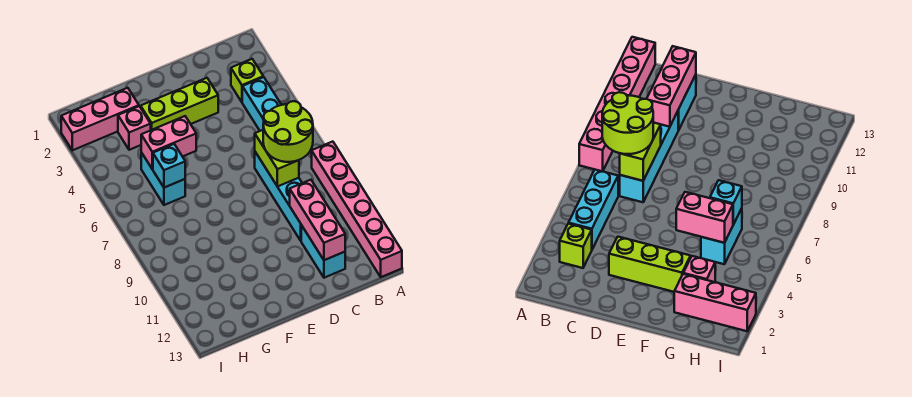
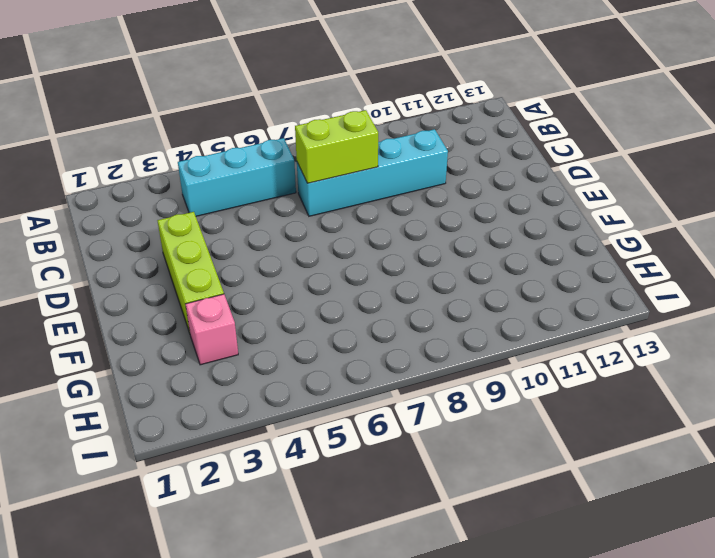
none -> pink 1x6 brick [312,142,402,277]
none -> lime 1x1 brick [231,59,263,102]
none -> cyan 1x2 brick [301,225,345,278]

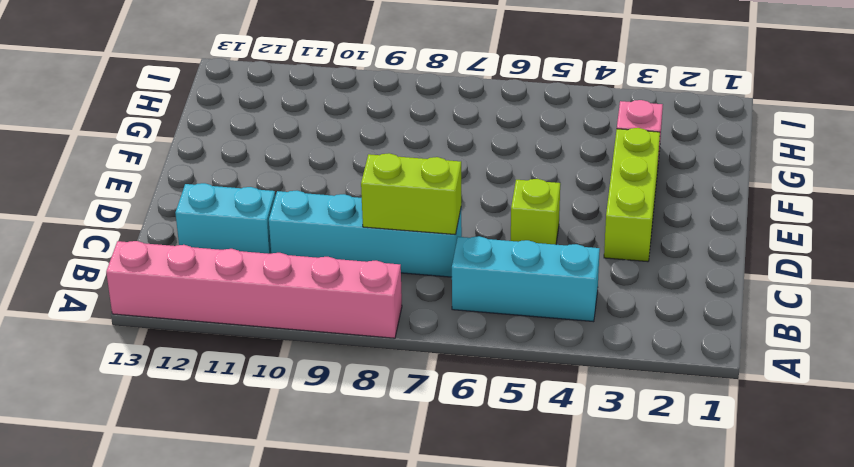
lime 1x1 brick [511,179,560,245] -> lime 1x1 brick moved to [231,59,263,102]
none -> pink 1x3 brick [61,88,139,150]
none -> cyan 1x2 brick [141,153,185,205]
none -> pink 1x3 brick [290,180,345,260]

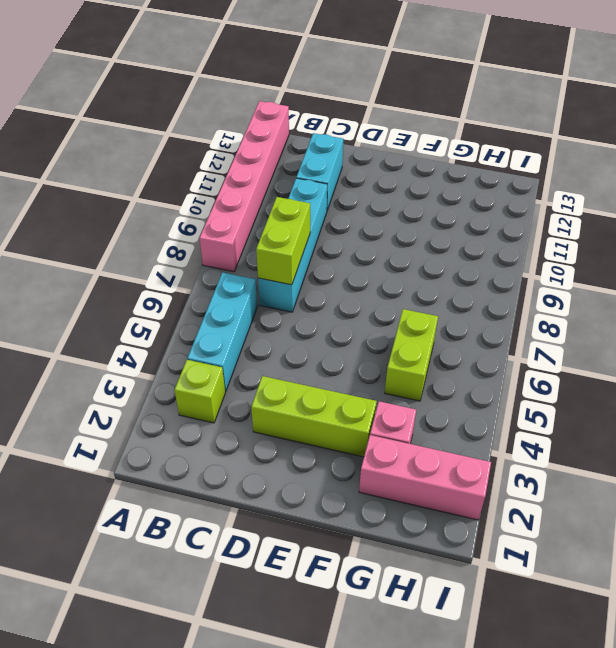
lime 1x2 brick [385,309,438,401] -> cyan 1x2 brick [141,153,185,205]
none -> pink 1x3 brick [290,180,345,260]
none -> pink 1x2 brick [141,116,196,169]
none -> cyan 1x1 brick [153,144,185,188]

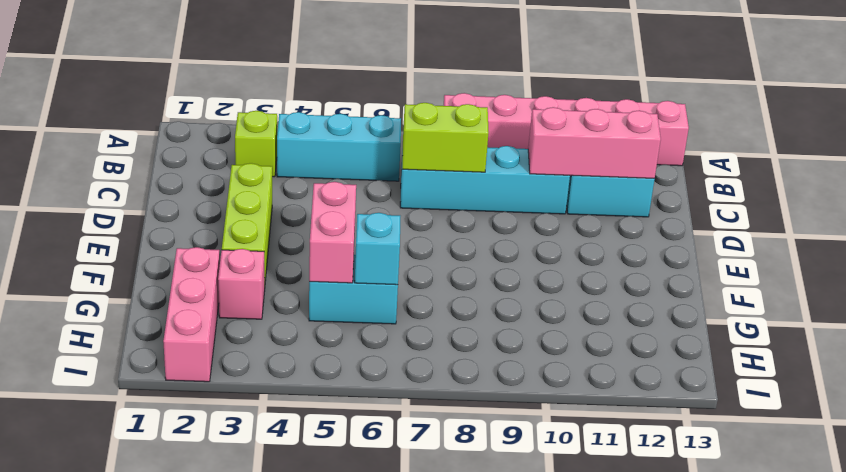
none -> lime 2x2 round brick [263,101,313,162]

